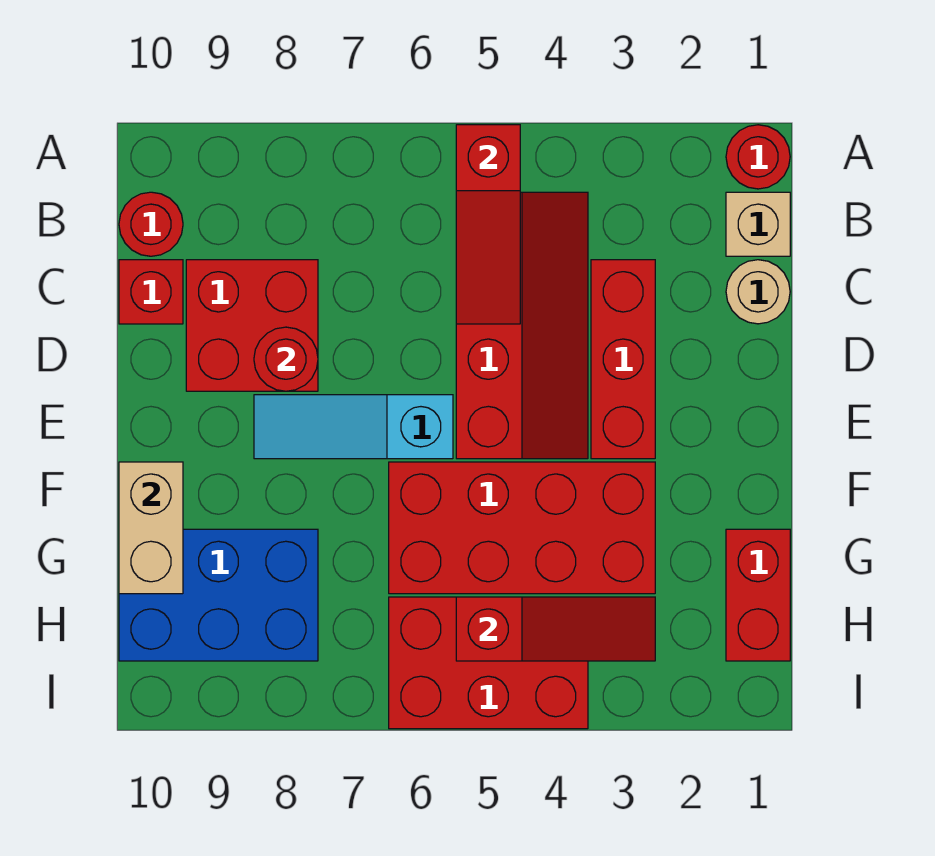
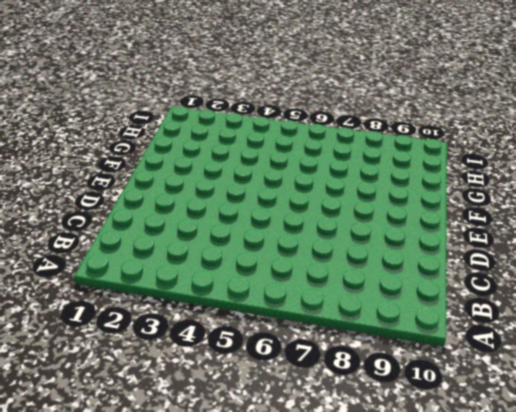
none -> red 1x1 round brick [726,125,790,189]
none -> tan 1x1 brick [726,192,790,256]
none -> red 2x4 slope [456,192,588,459]

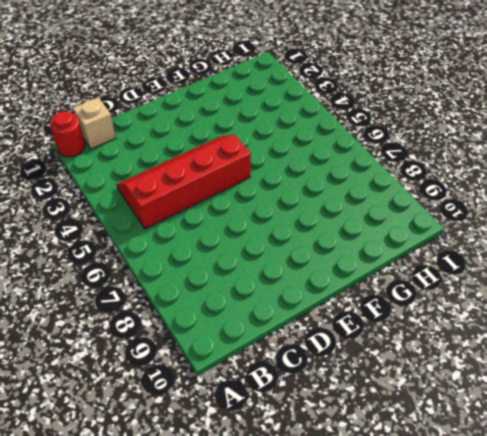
none -> red 1x1 round brick [119,192,183,256]
none -> tan 1x1 round brick [726,260,790,324]
none -> red 1x3 brick [591,260,655,459]

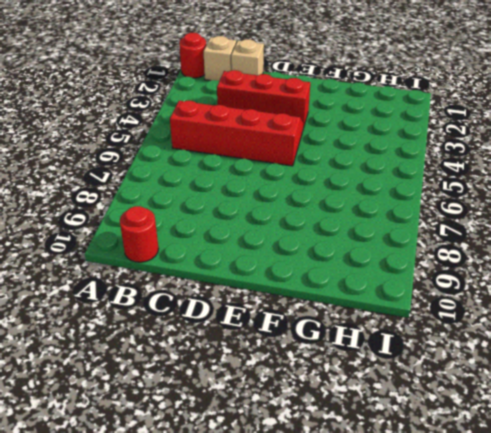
tan 1x1 brick [231,39,264,75] -> tan 1x1 round brick [726,260,790,324]
none -> red 2x2 brick [186,260,318,391]
none -> red 1x1 brick [119,260,183,324]
none -> cyan 1x3 slope [254,395,453,459]

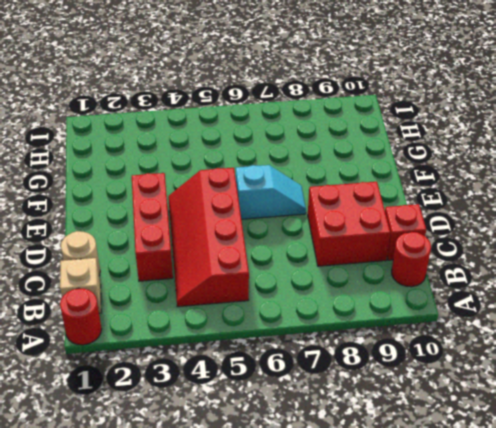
cyan 1x2 slope [236,165,306,219] -> cyan 1x3 slope [254,395,453,459]
none -> red 2x4 brick [389,462,655,594]
none -> red 1x2 brick [726,529,790,661]
none -> blue 2x3 brick [119,529,318,661]

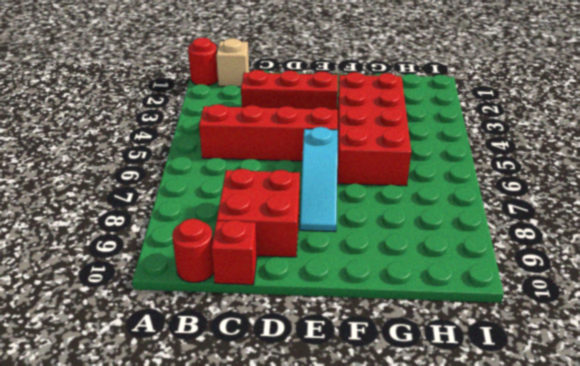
none -> tan 1x1 round brick [726,260,790,324]
none -> red 1x2 brick [726,529,790,661]
none -> blue 2x3 brick [119,529,318,661]

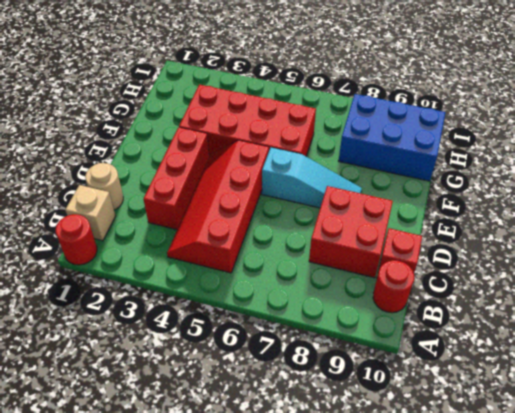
none -> red 1x2 brick [726,529,790,661]
none -> red 2x3 brick [389,597,588,729]
none -> red 1x3 slope [456,125,520,324]

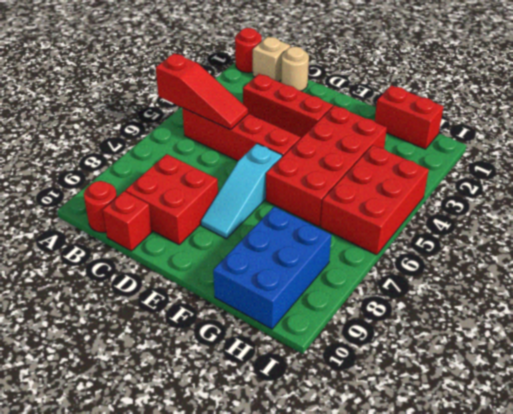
none -> red 1x1 round brick [254,327,318,391]
none -> tan 1x2 brick [119,462,183,594]
none -> red 1x3 slope [456,597,655,661]

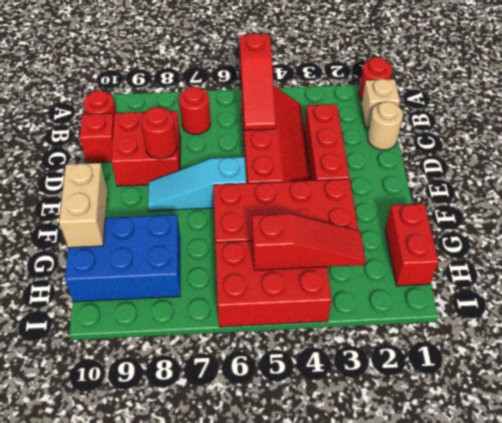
red 1x1 round brick [179,86,211,134] -> none

